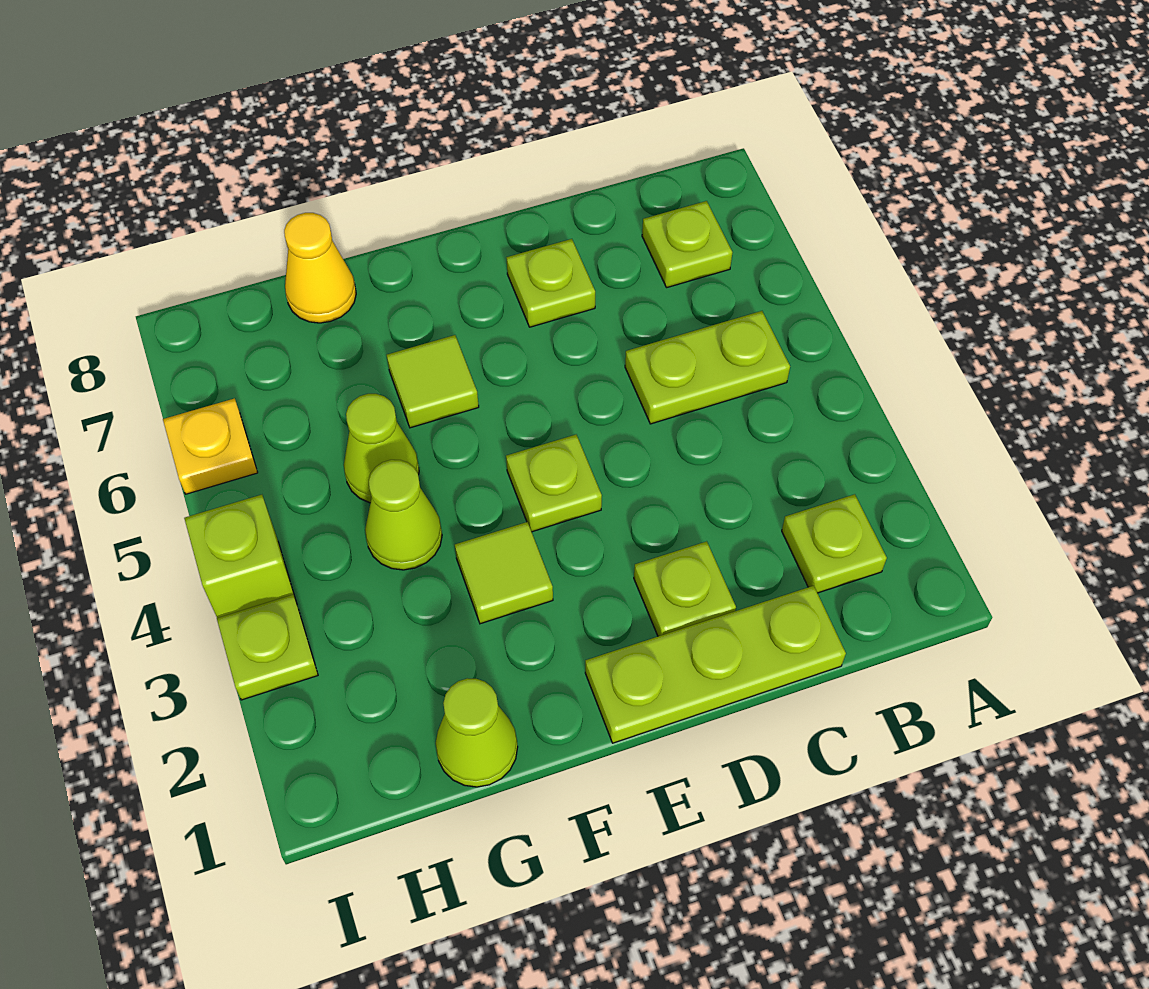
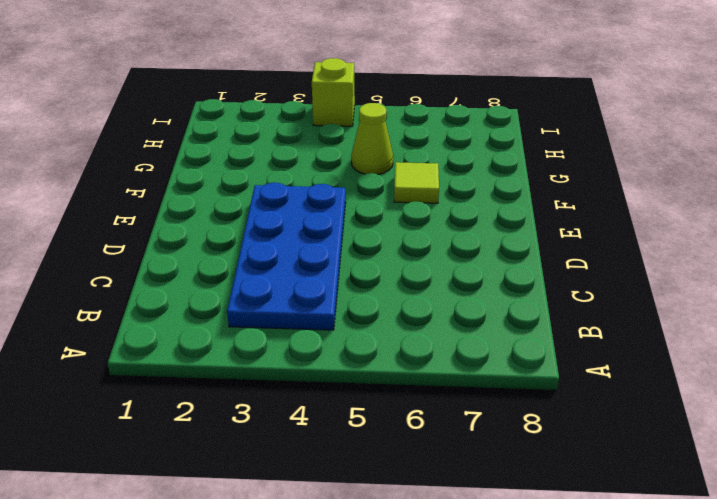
blue 2x4 plate [227,183,346,330] -> lime 1x1 plate [506,435,602,532]
none -> lime 1x1 plate [782,494,887,593]
none -> lime 1x2 plate [625,311,790,424]
none -> lime 1x1 plate [642,201,733,288]

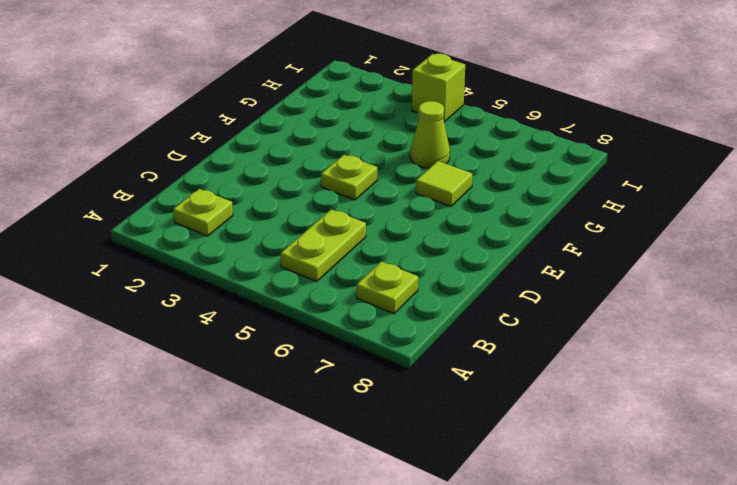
none -> lime 1x3 plate [585,586,846,743]
none -> lime 1x1 plate [634,541,736,636]
none -> lime 1x1 plate [507,239,595,327]

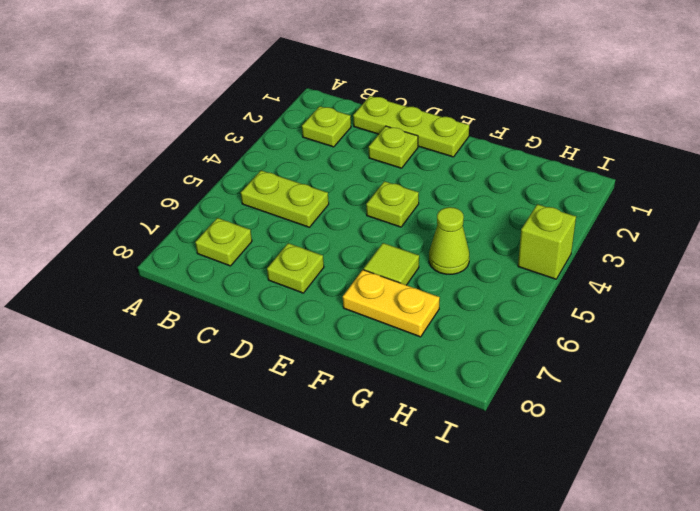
yellow 1x2 plate [343,270,440,337] -> none
none -> lime 1x1 tile [455,522,553,624]
none -> lime 1x1 cone [436,678,518,787]
none -> lime 1x1 cone [365,460,442,570]

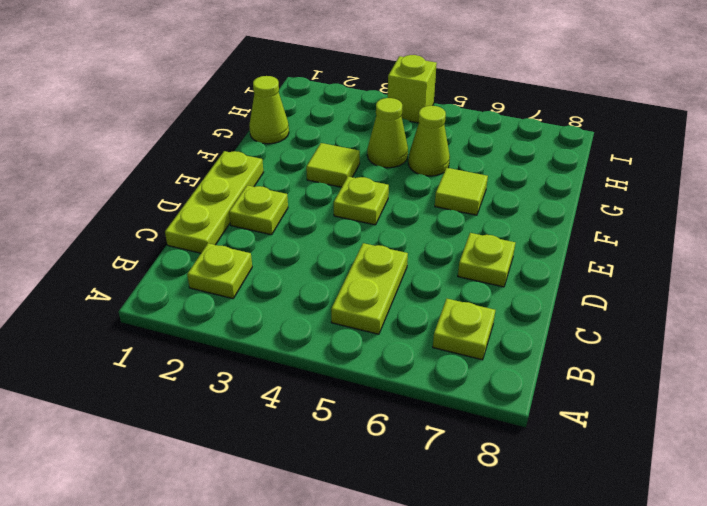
none -> yellow 1x1 cone [284,213,356,323]
none -> lime 1x1 plate [217,595,318,700]
none -> yellow 1x1 plate [163,398,258,494]

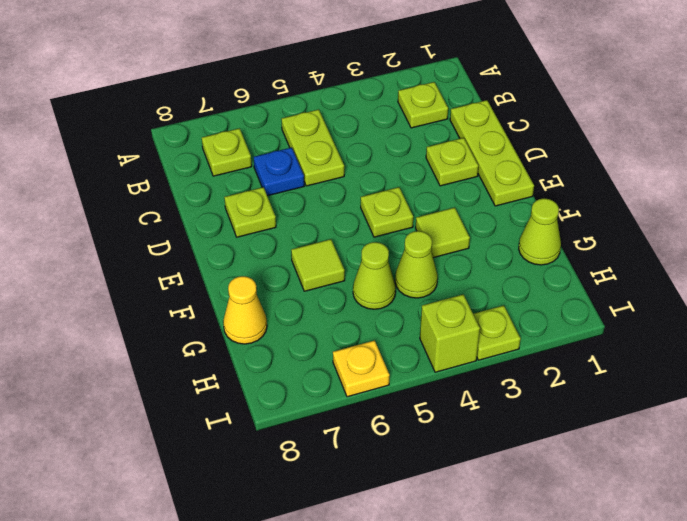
blue 1x1 plate [254,148,304,196] -> none

